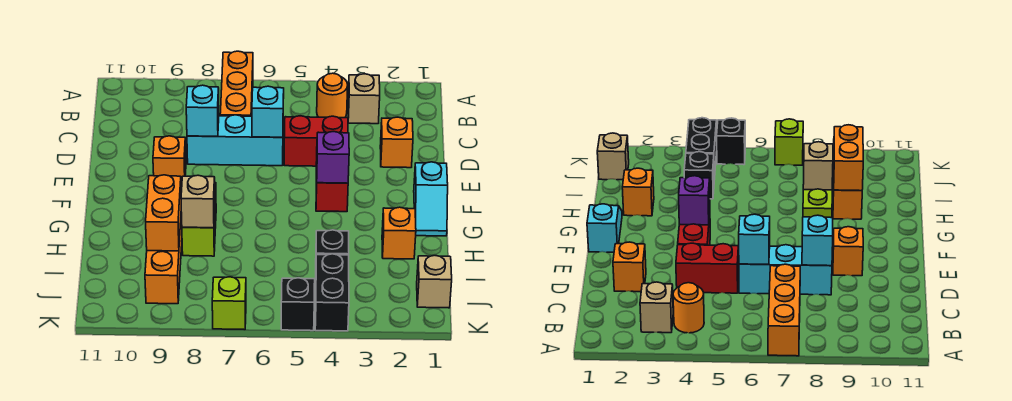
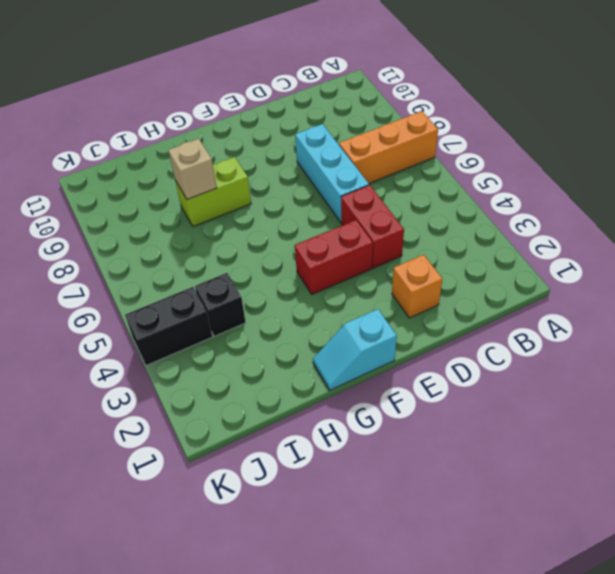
none -> tan 1x1 brick [348,74,380,124]
none -> orange 1x1 round brick [317,73,348,118]
none -> orange 1x1 brick [153,136,186,187]

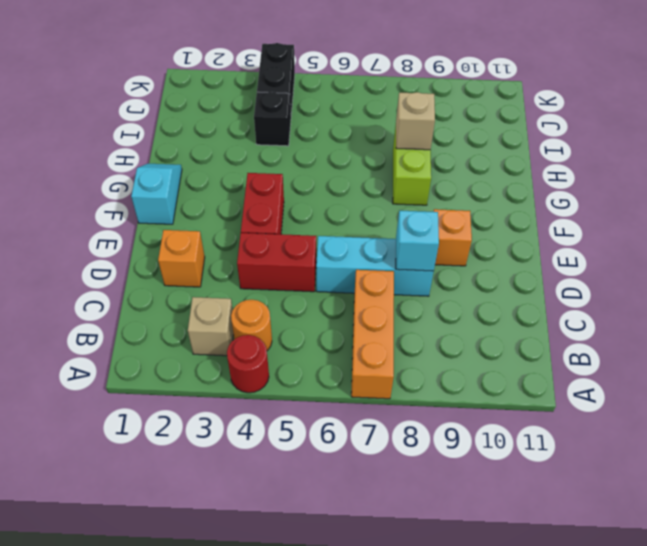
red 1x1 round brick [227,335,269,393] -> none
none -> orange 1x1 brick [382,207,416,259]
none -> orange 1x3 brick [145,212,182,304]
none -> tan 1x1 brick [417,256,452,308]

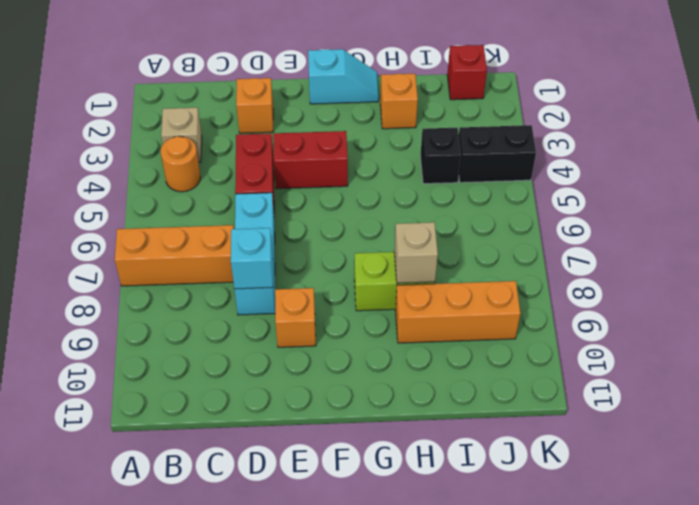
red 1x1 brick [447,45,487,100] -> tan 1x1 brick [417,256,452,308]
none -> black 1x1 brick [281,278,315,331]
none -> lime 1x1 brick [212,277,246,330]
none -> cyan 1x1 brick [252,86,284,137]

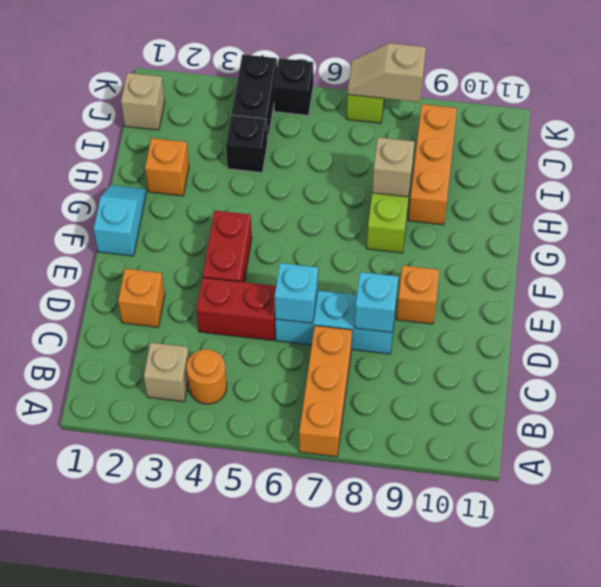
tan 1x2 slope [348,43,426,102] -> none
none -> purple 1x1 brick [317,132,349,183]
none -> orange 1x2 brick [146,175,181,251]

